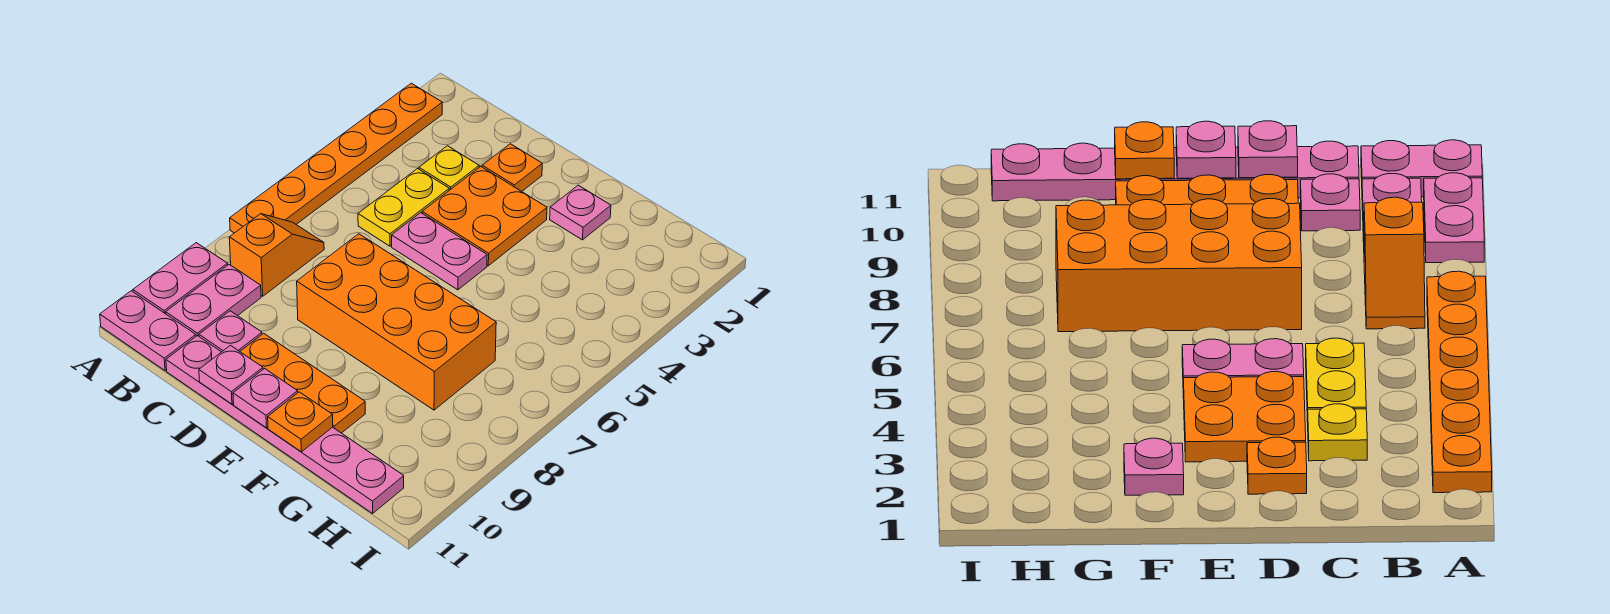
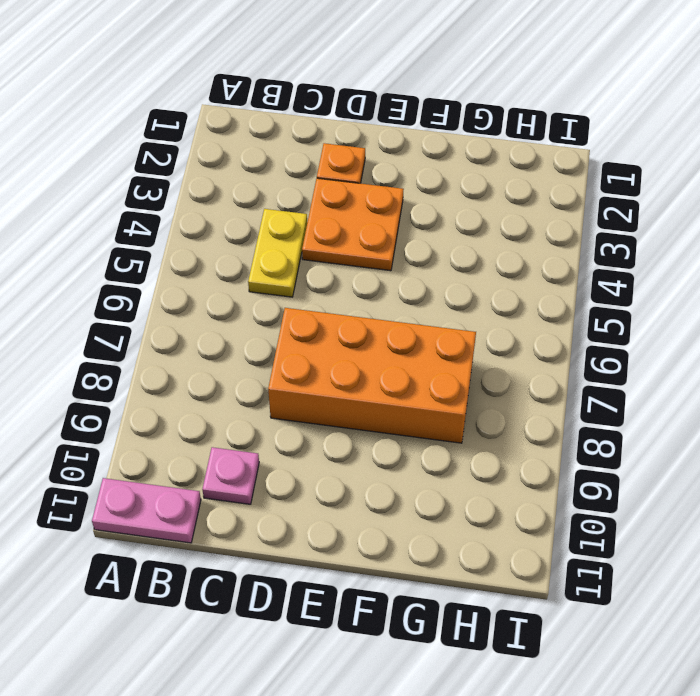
none -> orange 1x6 plate [230,83,442,233]
none -> pink 1x2 plate [133,243,228,314]
none -> orange 1x2 slope [229,214,324,296]

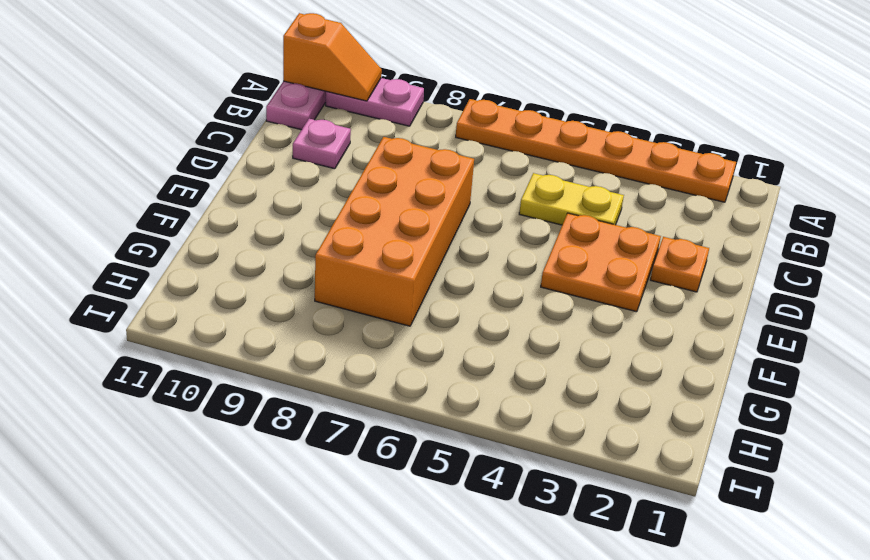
orange 1x2 slope [283,13,382,101] -> orange 1x2 slope moved to [229,214,324,296]
none -> pink 1x2 plate [166,265,261,336]
none -> yellow 1x1 plate [419,146,479,190]
none -> pink 1x6 plate [166,336,404,513]

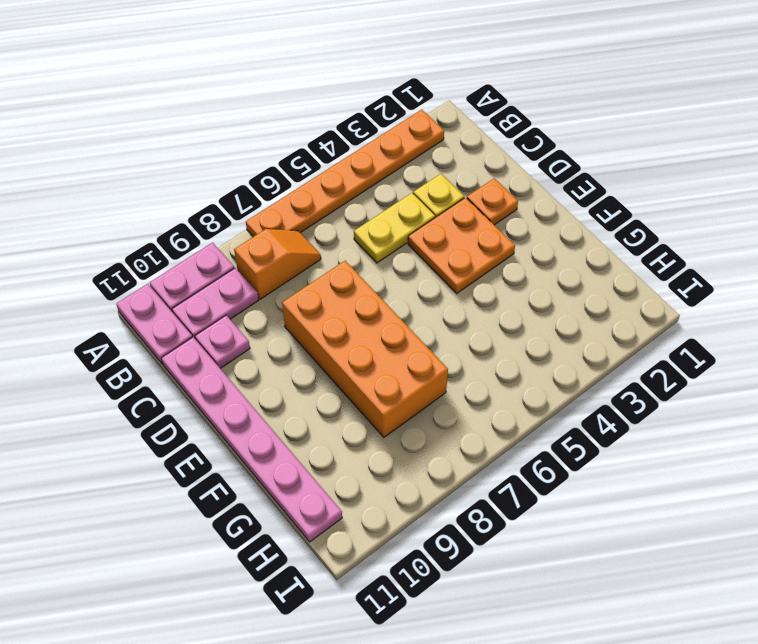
none -> pink 1x2 plate [392,213,487,290]
none -> orange 1x3 plate [240,333,365,433]
none -> pink 1x1 plate [550,185,611,240]

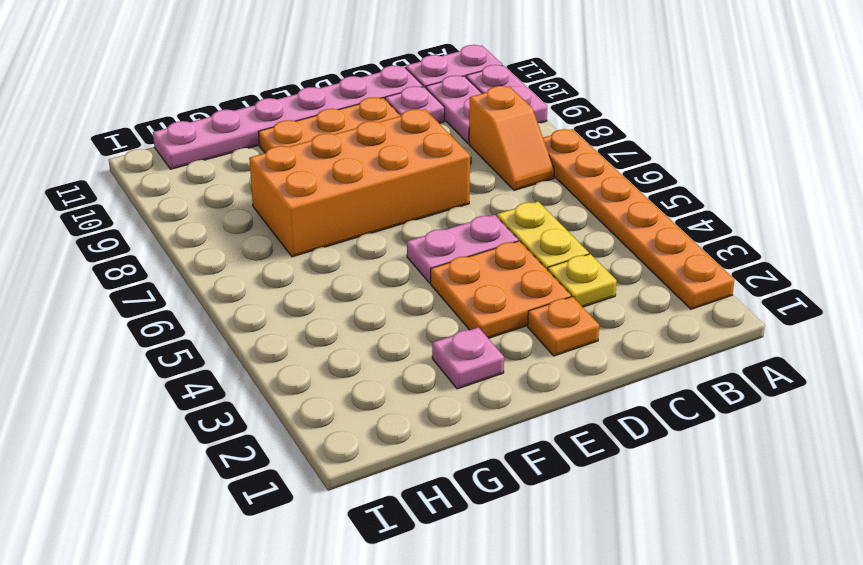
none -> pink 1x1 plate [199,345,263,404]
none -> pink 1x1 plate [233,369,298,428]
none -> orange 1x1 plate [268,392,333,452]

